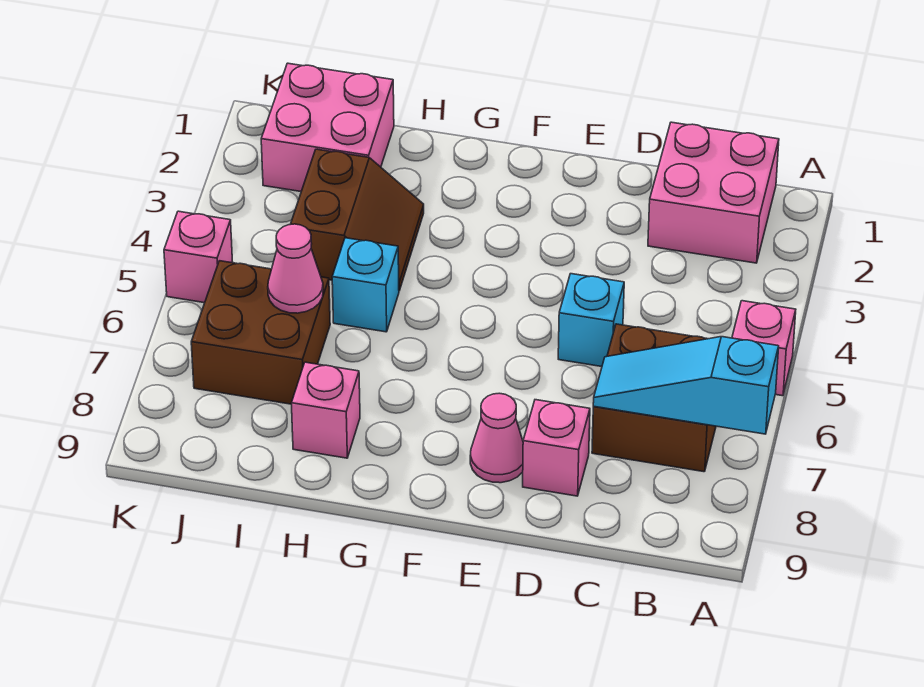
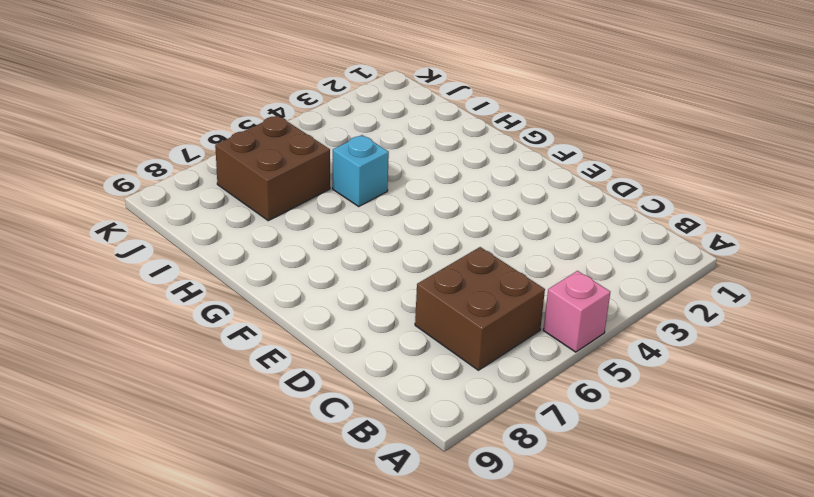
none -> pink 2x2 brick [648,122,779,263]
none -> cyan 1x1 brick [558,274,624,367]
none -> pink 1x1 brick [523,400,590,496]

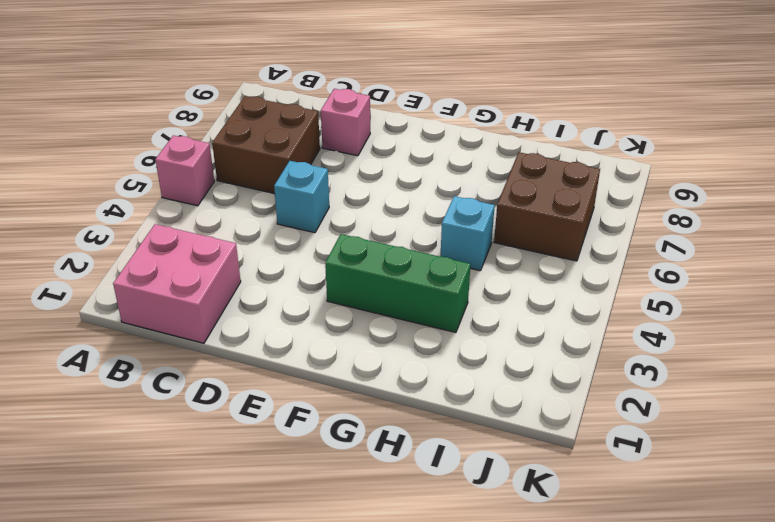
green 1x3 brick [325,234,471,333] -> brown 2x2 slope [291,149,424,291]
none -> pink 1x1 cone [470,393,523,483]
none -> pink 1x1 brick [291,362,360,458]
none -> pink 2x2 brick [261,63,394,191]

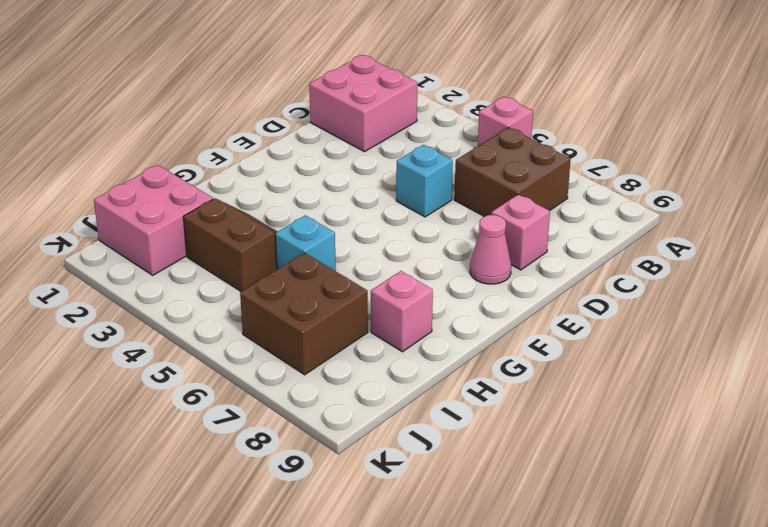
none -> pink 1x1 brick [164,211,233,303]
none -> cyan 1x3 slope [593,337,779,434]
none -> pink 1x1 cone [268,224,323,313]

